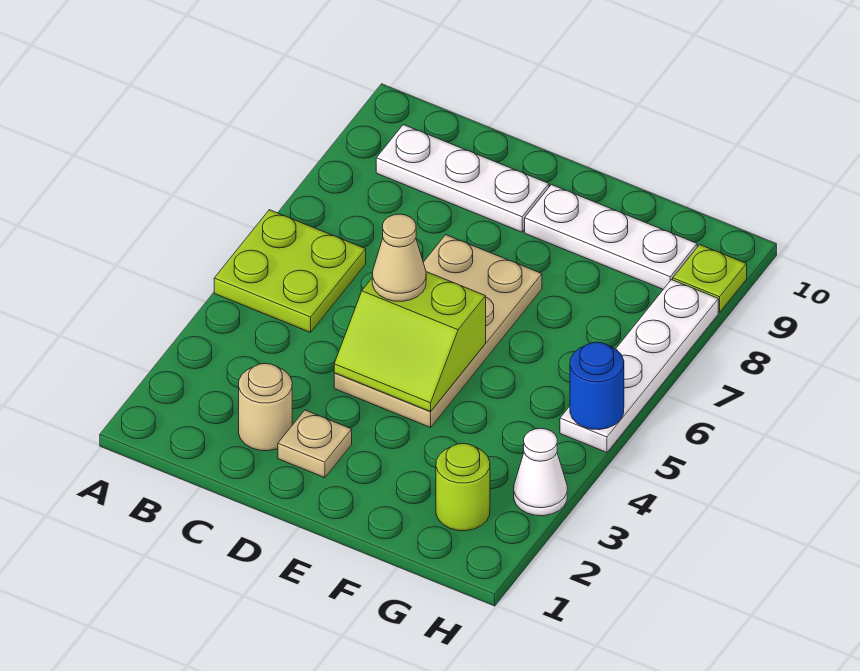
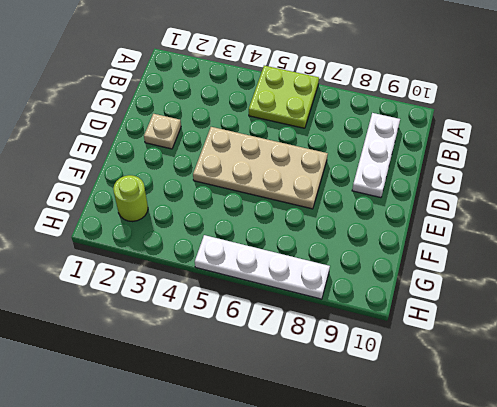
none -> tan 1x1 round brick [239,363,292,451]
none -> white 1x3 plate [525,185,697,289]
none -> white 1x1 cone [514,428,567,516]

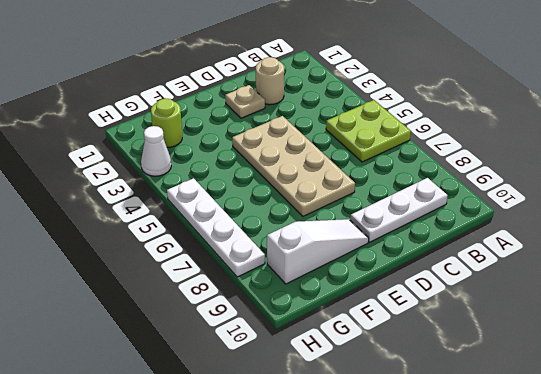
white 1x3 slope [267,219,369,284] -> white 1x3 plate [525,185,697,289]
none -> lime 1x1 plate [673,245,747,312]
none -> lime 2x2 slope [334,272,486,412]
none -> blue 1x1 round brick [570,342,624,430]

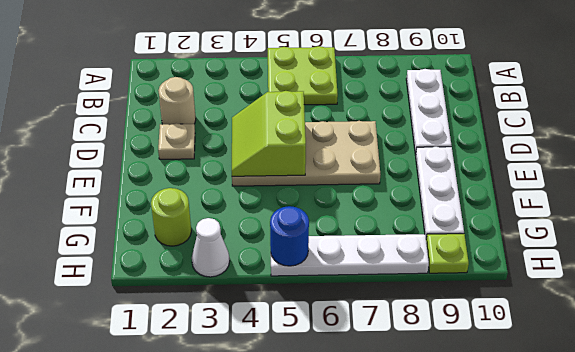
none -> tan 1x1 cone [372,214,426,301]

